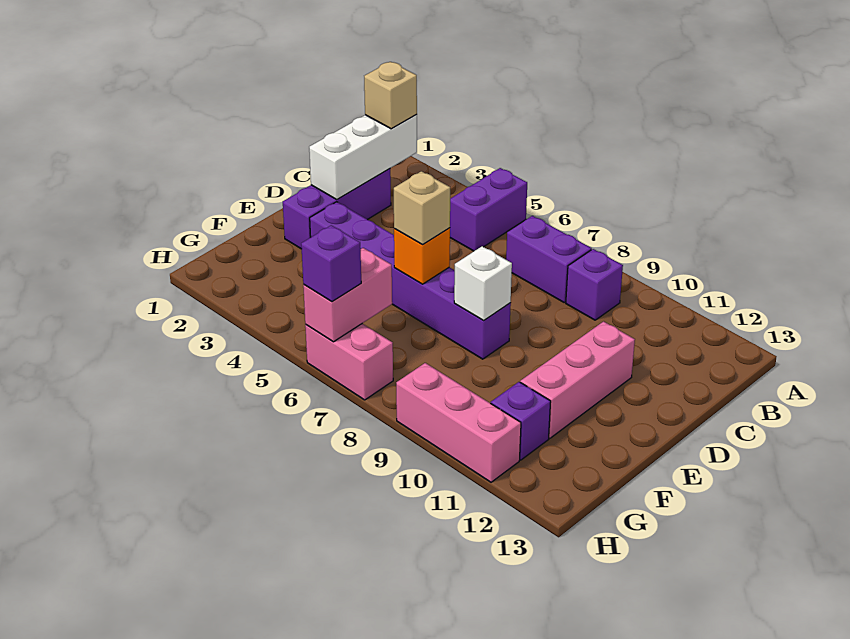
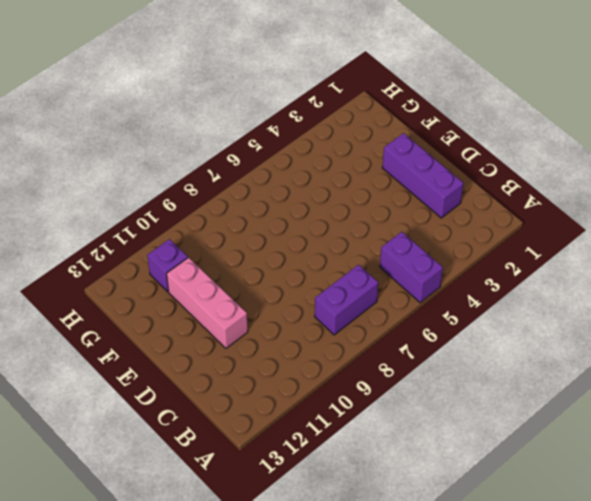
none -> purple 1x1 brick [566,249,623,320]
none -> purple 1x6 brick [310,202,511,359]
none -> pink 1x2 brick [305,324,393,400]

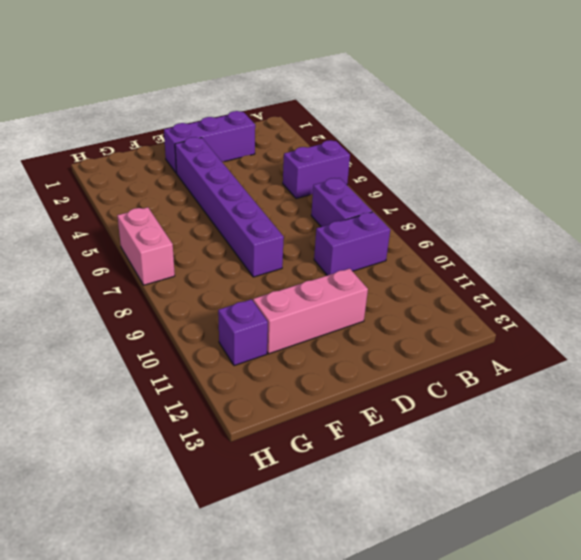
purple 1x2 brick [314,212,390,275] -> purple 1x1 brick [566,249,623,320]
none -> pink 1x3 brick [396,363,521,482]
none -> white 1x3 brick [309,114,417,199]
none -> orange 1x1 brick [394,228,450,284]

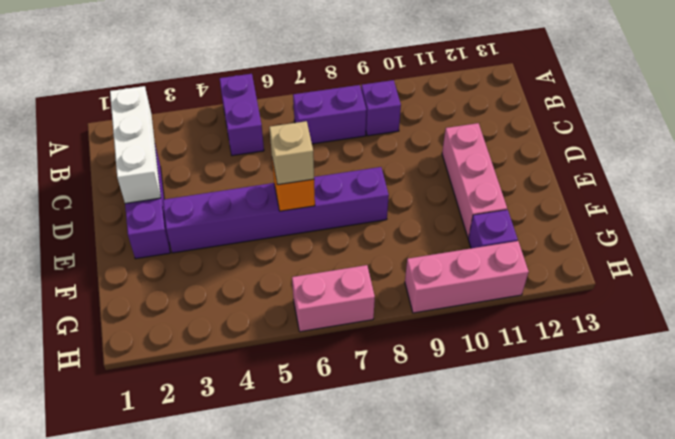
none -> white 1x1 brick [454,246,512,321]
none -> pink 1x2 brick [303,248,392,342]
none -> tan 1x1 brick [364,62,417,129]

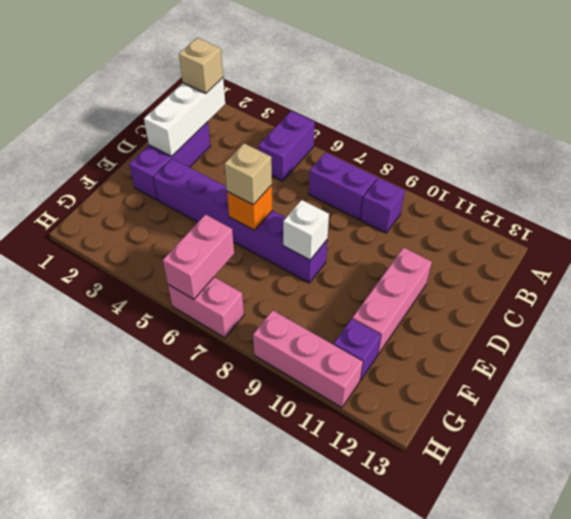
none -> purple 1x1 brick [301,225,361,302]

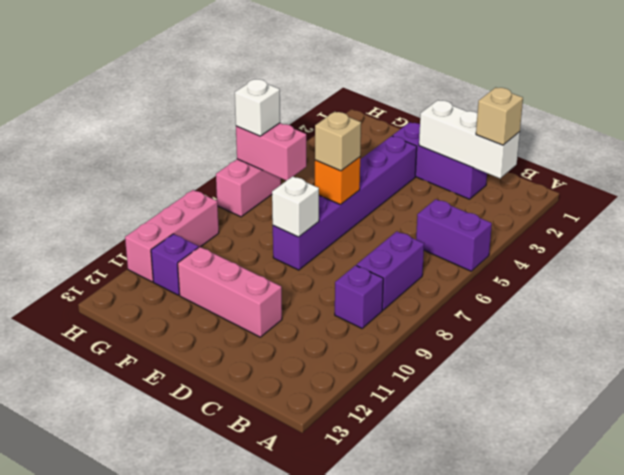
white 1x1 brick [235,79,280,136] -> purple 1x1 brick [301,225,361,302]

